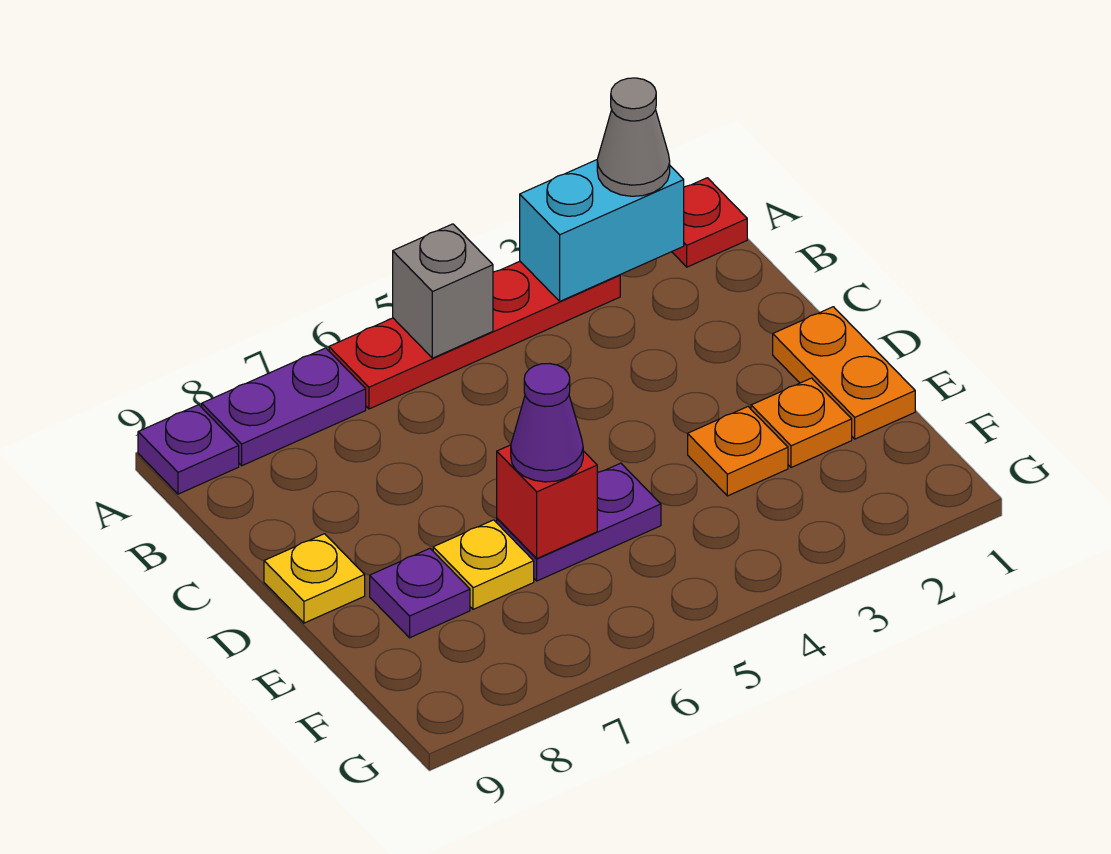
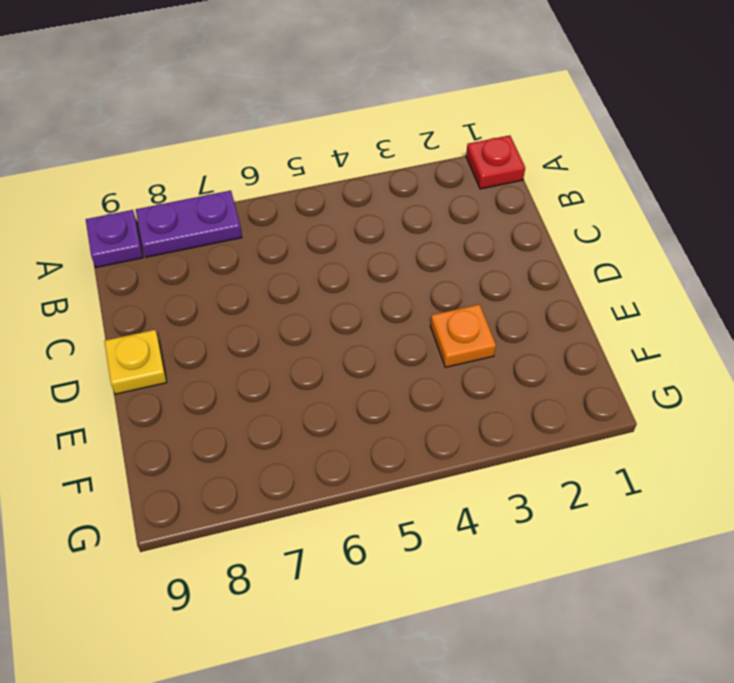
none -> red 1x4 plate [329,261,620,409]
none -> orange 1x2 plate [773,307,915,439]
none -> orange 1x1 plate [751,378,852,468]

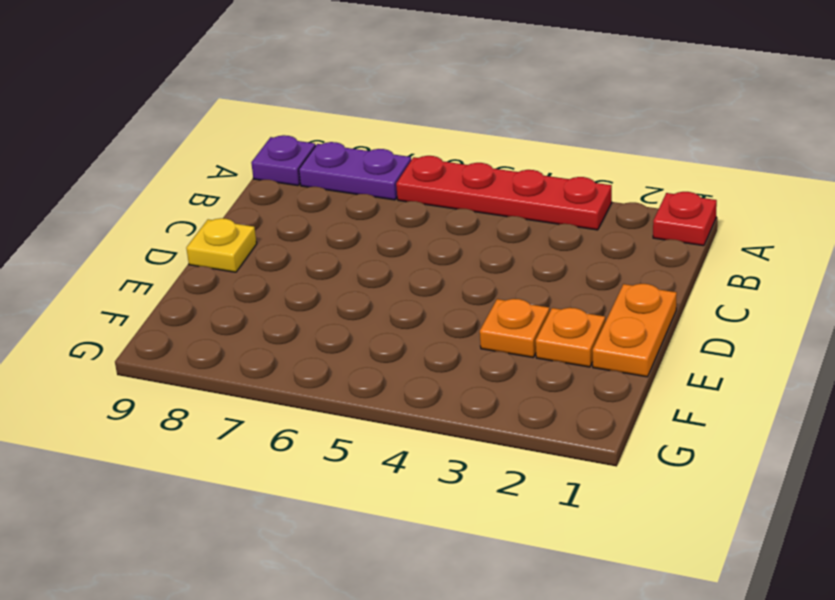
none -> purple 1x2 plate [497,463,661,581]
none -> yellow 1x1 plate [433,520,534,609]
none -> purple 1x1 plate [370,548,470,638]

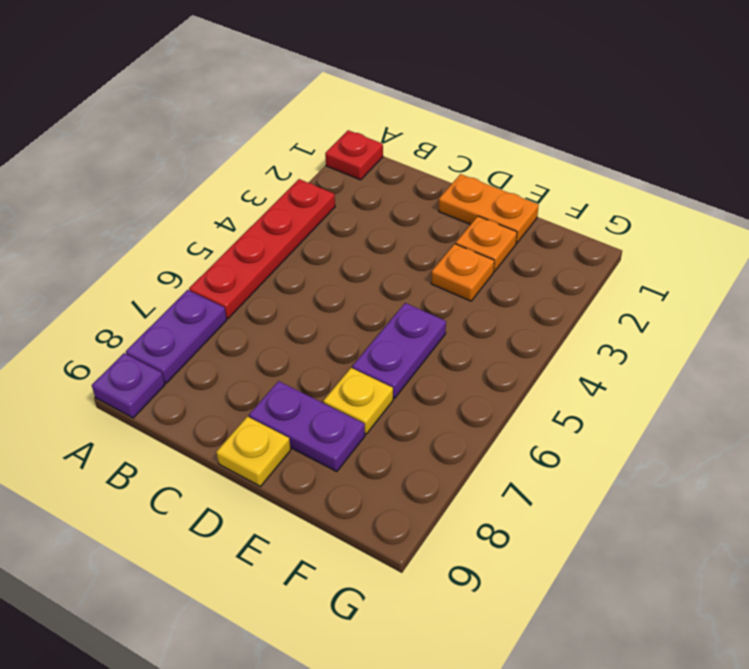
purple 1x2 plate [249,381,365,472] -> purple 1x1 plate [370,548,470,638]
none -> cyan 1x2 brick [520,160,684,301]
none -> grey 1x1 brick [393,224,493,358]
none -> red 1x1 brick [497,445,597,558]

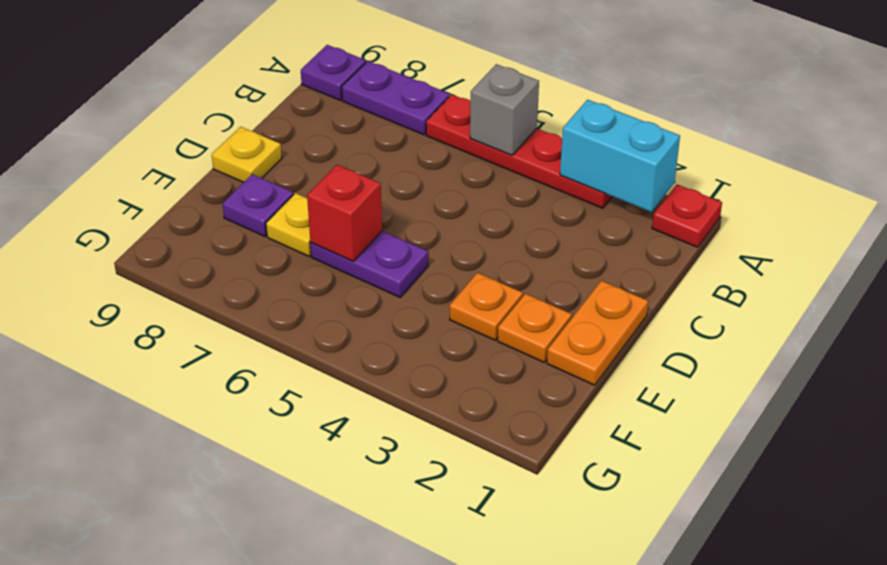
none -> grey 1x1 cone [597,78,670,196]
none -> purple 1x1 cone [511,364,583,482]

